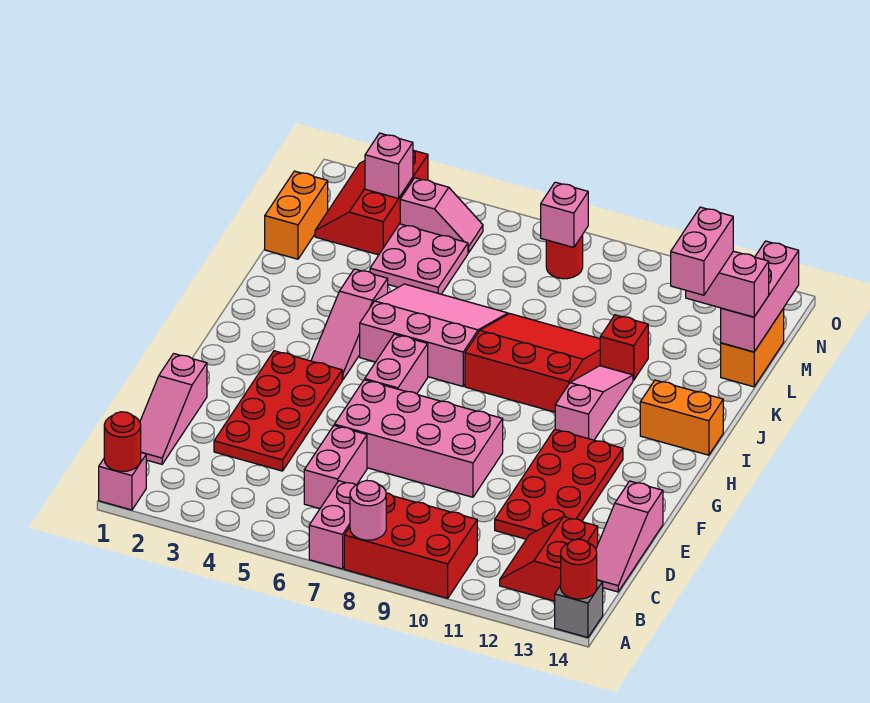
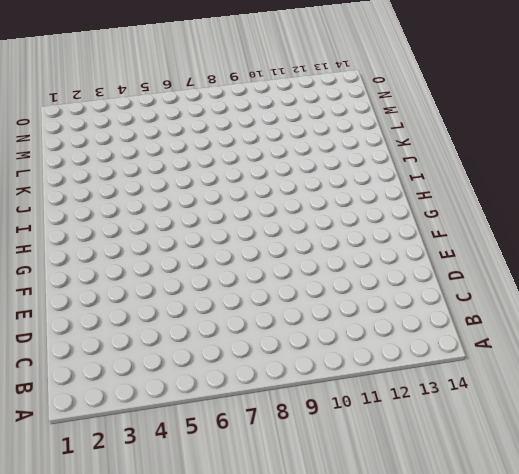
none -> pink 1x1 brick [99,452,146,510]
none -> pink 1x2 brick [309,481,356,569]
none -> red 2x3 brick [344,493,477,598]
none -> grey 1x1 brick [555,580,603,638]

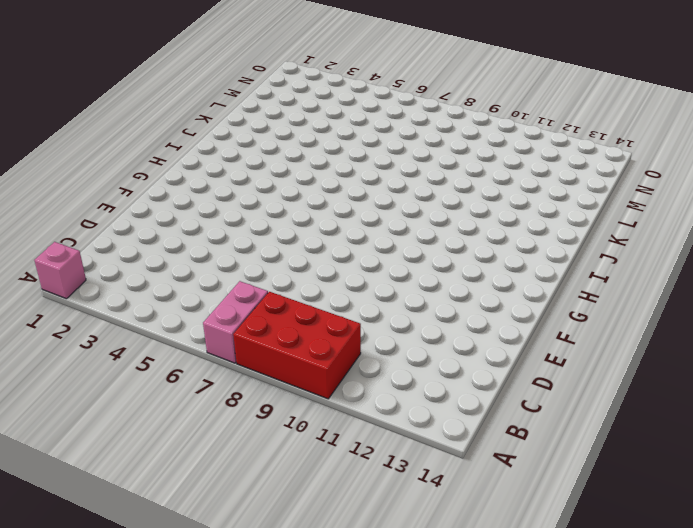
none -> grey 1x1 brick [555,580,603,638]
none -> red 2x2 slope [500,517,598,601]
none -> pink 1x3 slope [140,354,207,464]
none -> pink 1x2 brick [304,425,367,509]

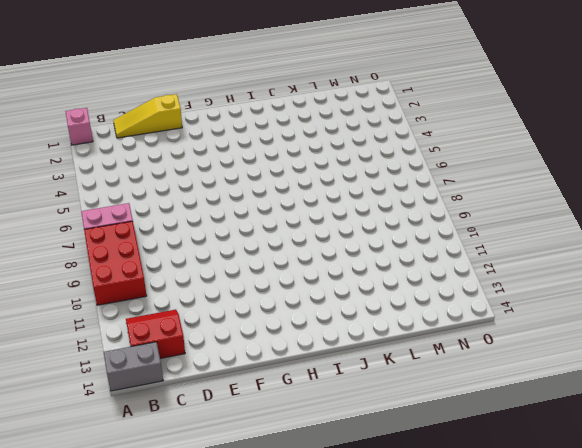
grey 1x2 brick [104,342,163,391] -> grey 1x1 brick [555,580,603,638]
yellow 1x3 slope [113,94,182,138] -> pink 1x3 slope [140,354,207,464]
none -> pink 1x2 brick [304,425,367,509]
none -> pink 1x3 slope [596,481,663,592]
none -> red 2x4 plate [214,351,342,471]
none -> red 2x4 plate [495,429,623,539]

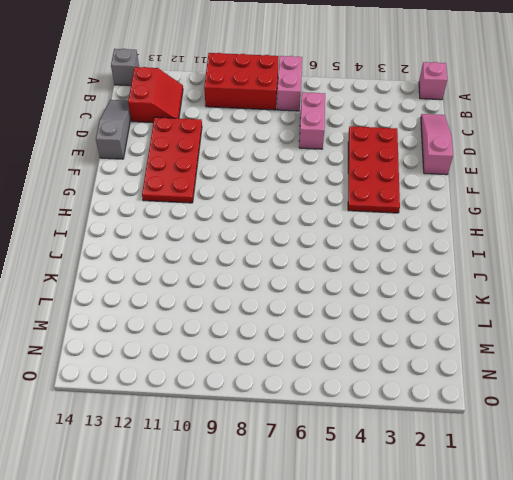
grey 1x3 slope [96,100,131,159] -> pink 1x3 slope [596,481,663,592]
none -> pink 2x4 brick [334,380,503,497]
none -> pink 1x2 brick [365,334,428,394]
none -> pink 1x3 slope [311,269,388,380]
none -> pink 1x3 slope [555,366,633,440]

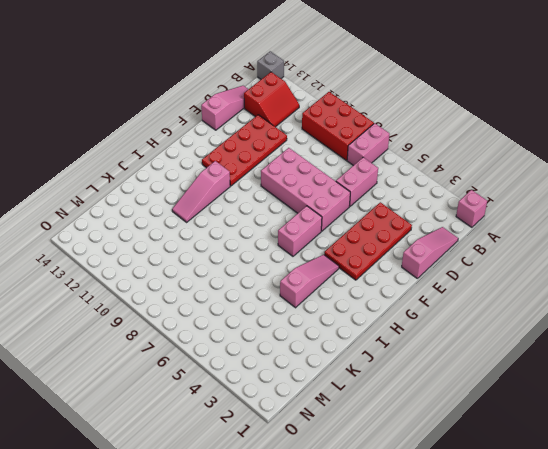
none -> pink 3x3 slope [360,284,508,386]
none -> red 3x3 slope [465,314,600,412]
none -> orange 1x2 brick [640,380,723,455]
none -> red 1x1 brick [600,315,648,380]

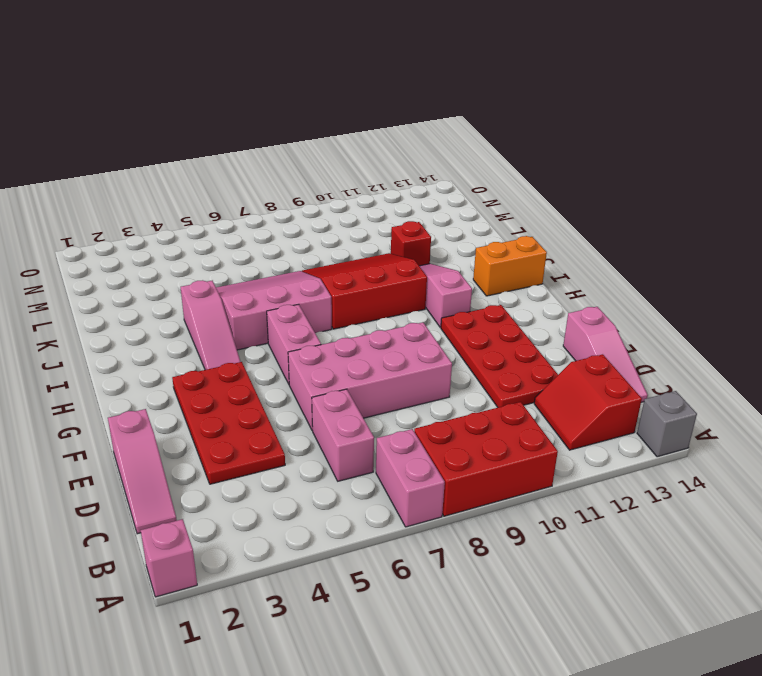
none -> orange 1x2 brick [265,171,328,259]
none -> pink 2x2 plate [370,224,468,294]
none -> orange 1x2 brick [721,308,784,387]
none -> red 2x3 slope [315,150,428,255]

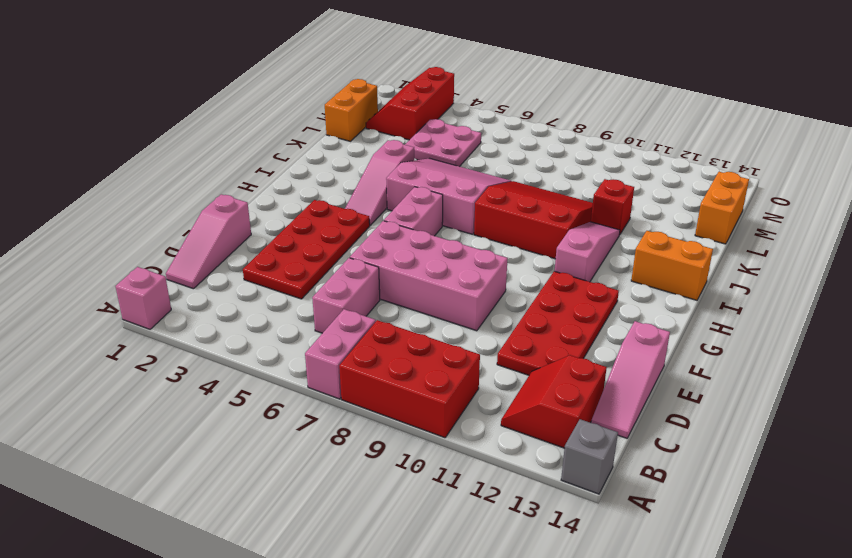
none -> pink 1x2 slope [400,178,483,253]
none -> red 1x1 round brick [546,235,583,279]
none -> red 1x1 round brick [104,412,141,472]
none -> pink 1x1 round brick [350,481,386,540]

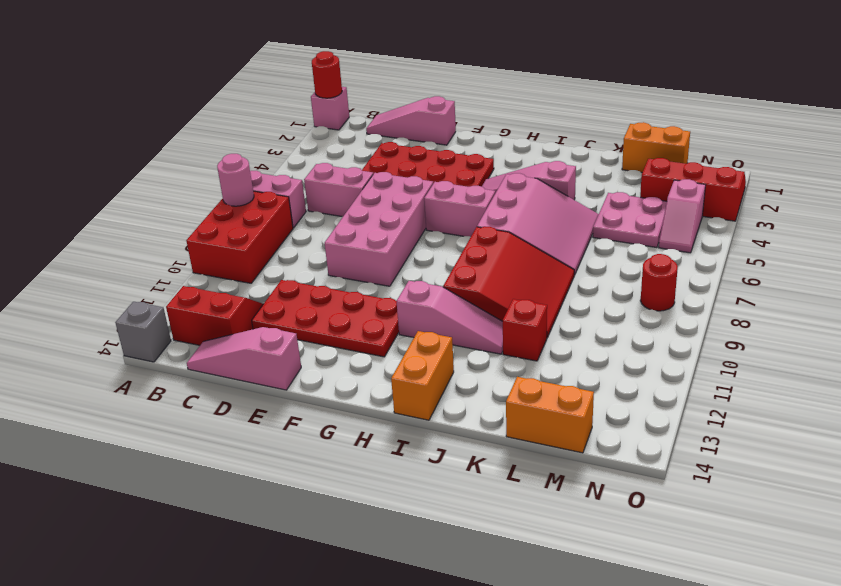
none -> red 1x1 round brick [561,539,597,599]
none -> pink 1x3 brick [721,241,799,352]
none -> pink 1x1 brick [365,133,413,198]
none -> pink 1x1 brick [541,182,588,248]

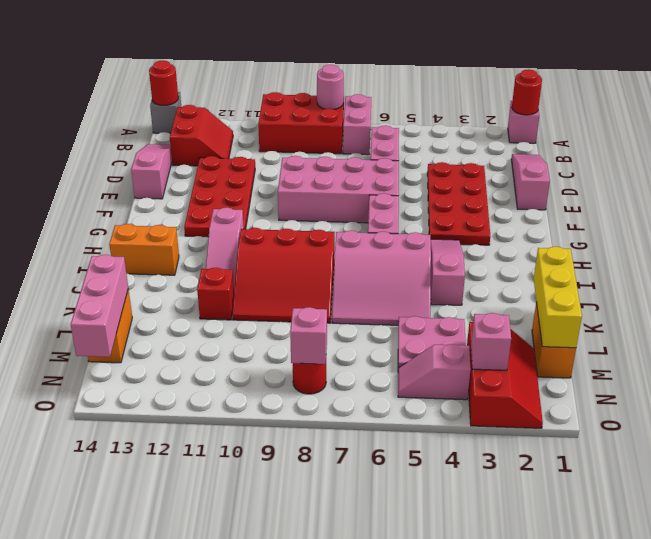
yellow 1x3 brick [534,246,582,348] -> none
none -> pink 1x2 brick [686,251,769,317]
none -> pink 1x2 brick [671,207,733,295]

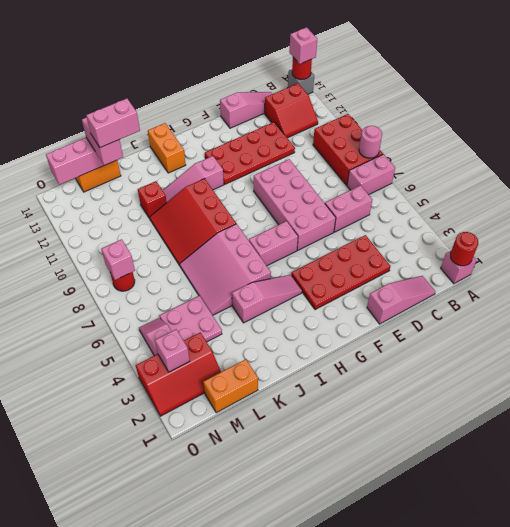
pink 1x1 brick [289,27,317,64] -> none

